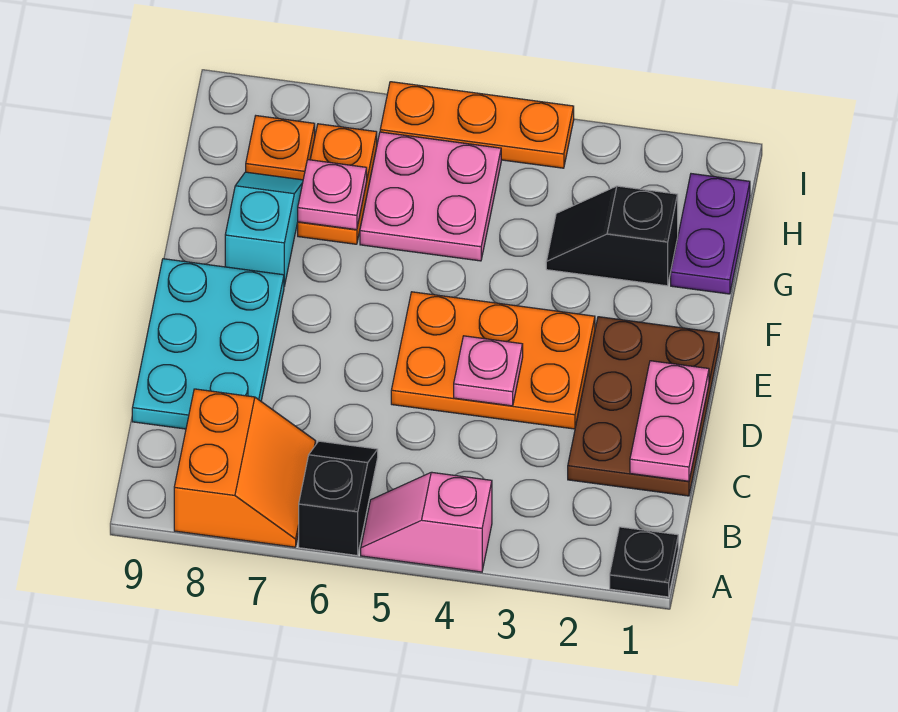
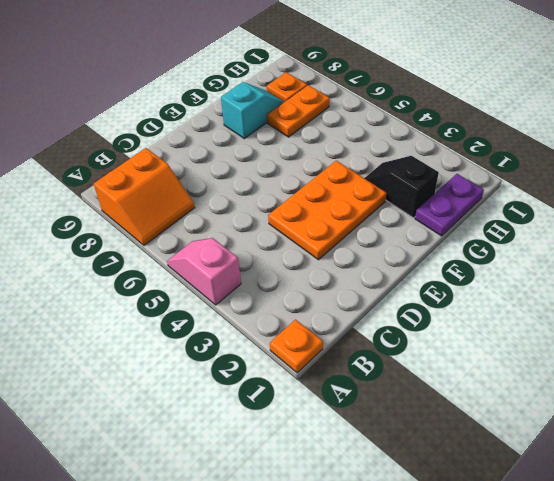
orange 1x1 plate [270,320,323,373] -> black 1x1 plate [610,527,678,597]
orange 2x3 plate [268,161,387,260] -> orange 2x3 plate turned to [391,292,595,429]
none -> black 1x2 slope [299,441,378,556]
none -> brown 2x3 plate [568,317,719,496]
none -> cyan 2x3 plate [132,259,284,429]

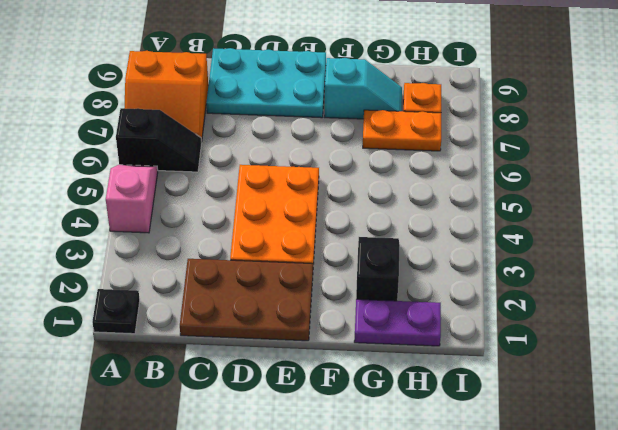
none -> pink 2x2 plate [360,132,501,261]
none -> orange 1x3 plate [380,82,574,168]
none -> pink 1x2 plate [630,361,709,481]

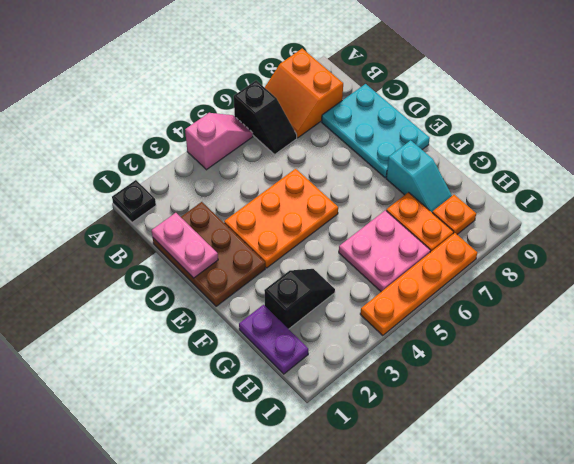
orange 1x4 plate [360,233,477,336] -> orange 1x3 plate [380,82,574,168]
none -> pink 1x1 plate [454,336,523,406]
none -> pink 1x1 plate [298,160,367,230]

